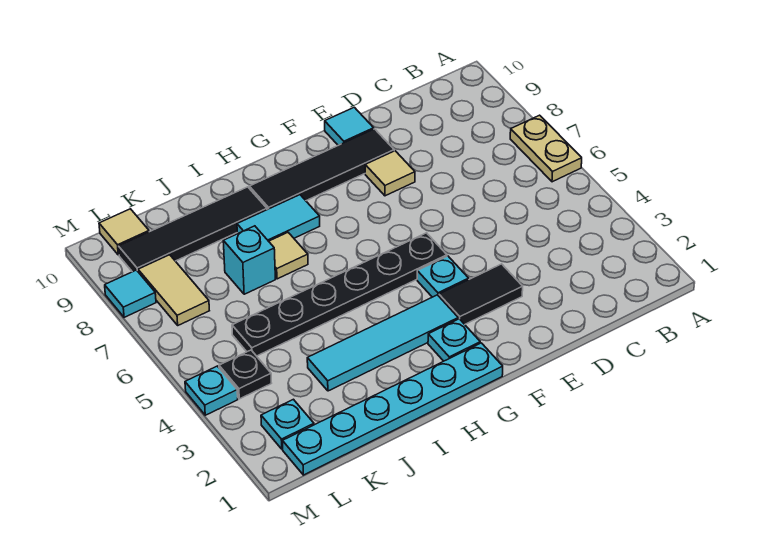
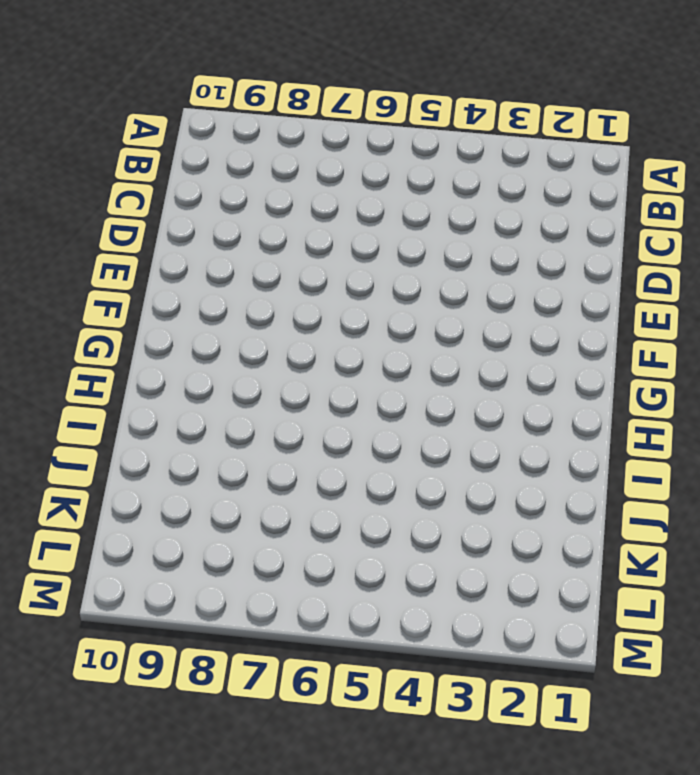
none -> tan 1x2 plate [510,115,582,182]
none -> black 1x2 tile [439,264,523,324]
none -> tan 1x1 tile [365,151,415,196]

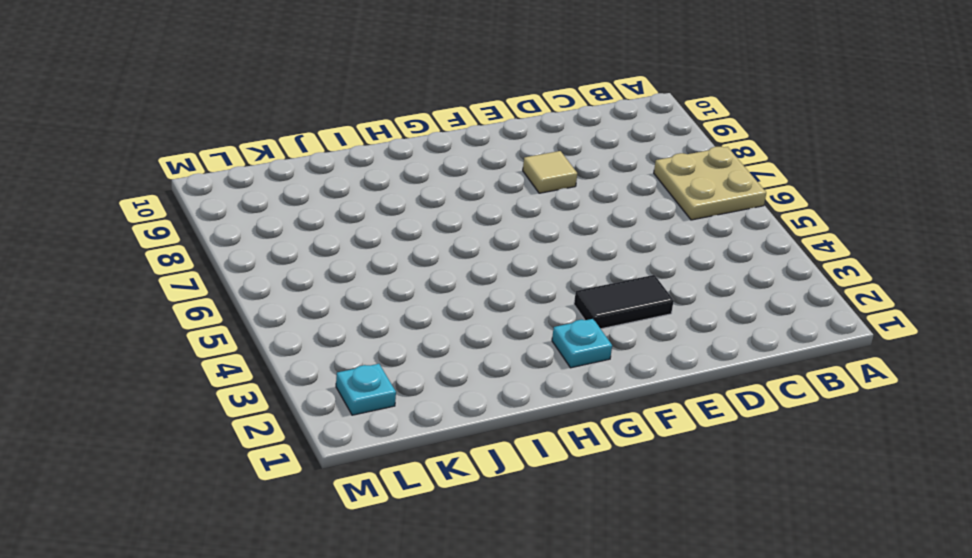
tan 2x2 plate [654,147,766,220] -> tan 1x2 plate [510,115,582,182]
none -> black 1x4 tile [249,129,394,210]
none -> cyan 1x1 tile [325,107,374,145]
none -> cyan 1x1 plate [417,256,469,297]

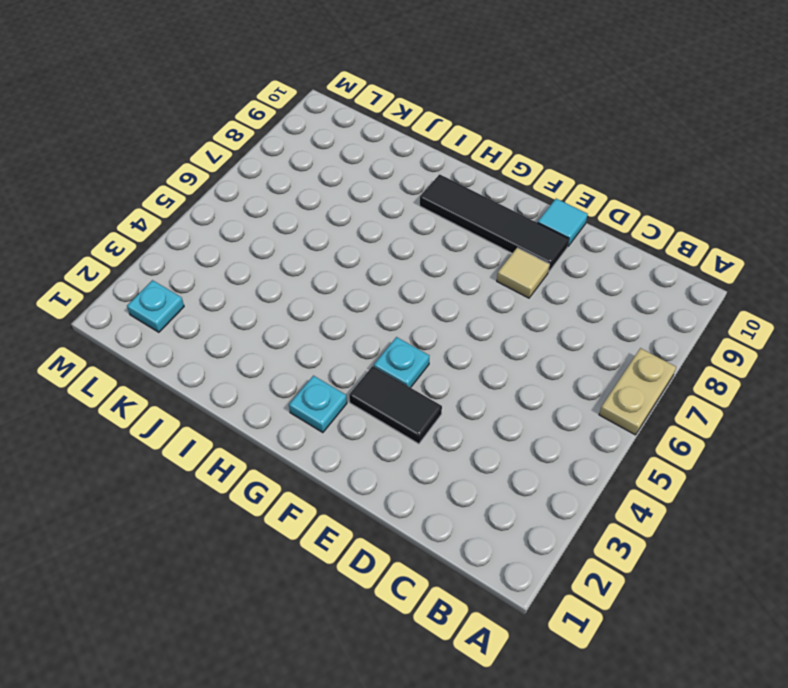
none -> black 1x6 plate [232,233,447,356]
none -> cyan 1x6 plate [283,343,503,475]
none -> cyan 1x4 tile [307,295,458,391]

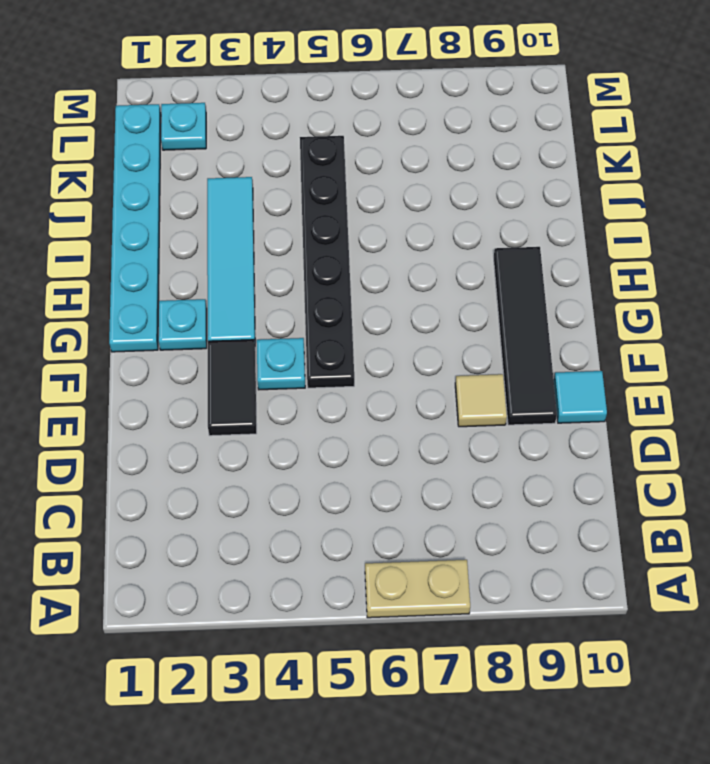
none -> cyan 1x2 tile [237,195,320,241]
none -> tan 1x1 tile [269,233,308,279]
none -> black 1x4 tile [119,187,267,272]

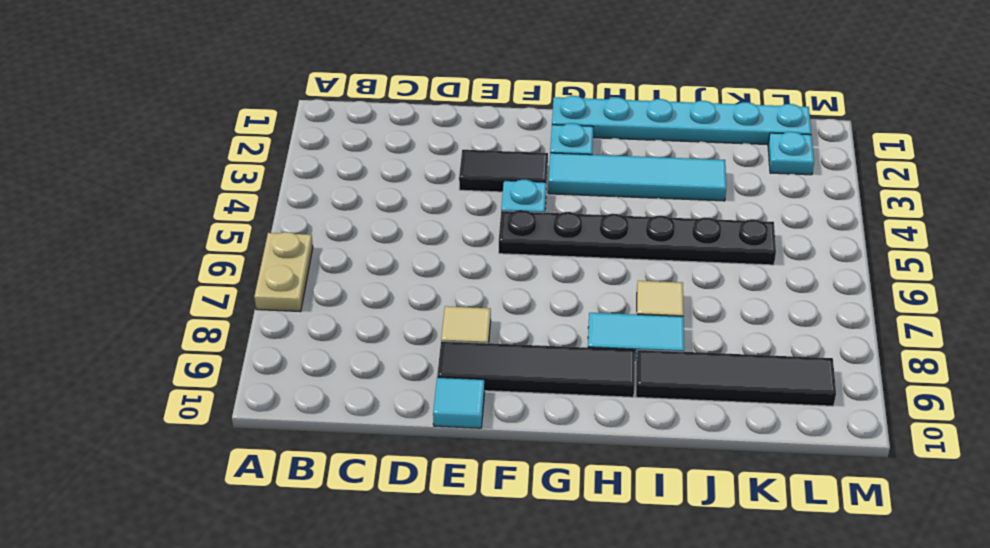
none -> cyan 1x1 brick [223,226,275,294]
none -> black 1x1 plate [219,350,271,399]
none -> tan 1x2 tile [138,255,209,325]

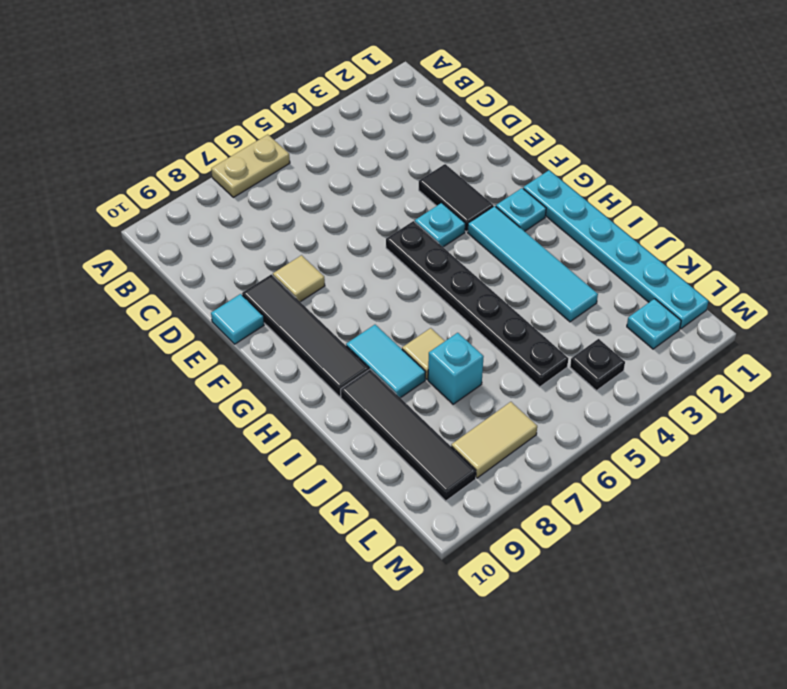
none -> tan 1x1 tile [99,209,149,255]
none -> cyan 1x1 plate [185,366,238,415]
none -> cyan 1x1 tile [105,270,156,317]

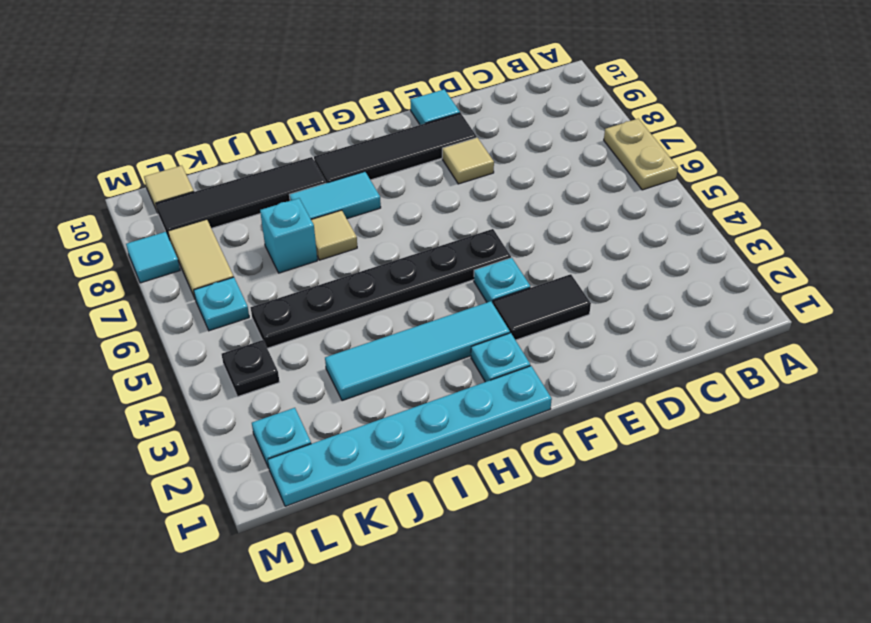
cyan 1x1 plate [194,277,249,331] -> cyan 1x1 plate moved to [185,366,238,415]

